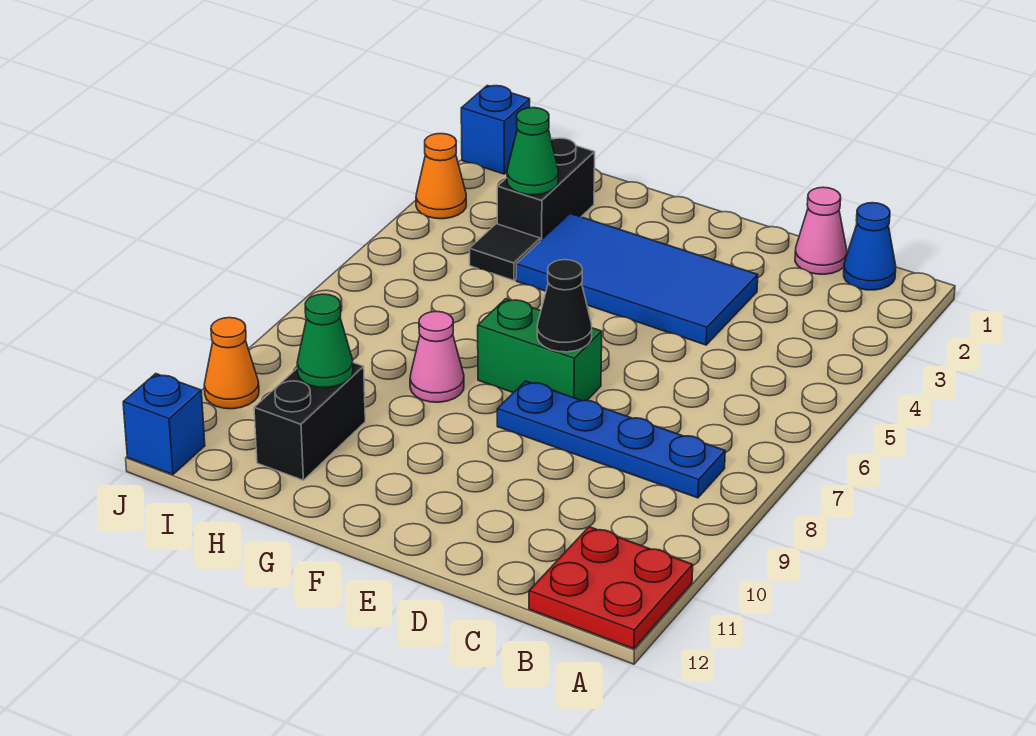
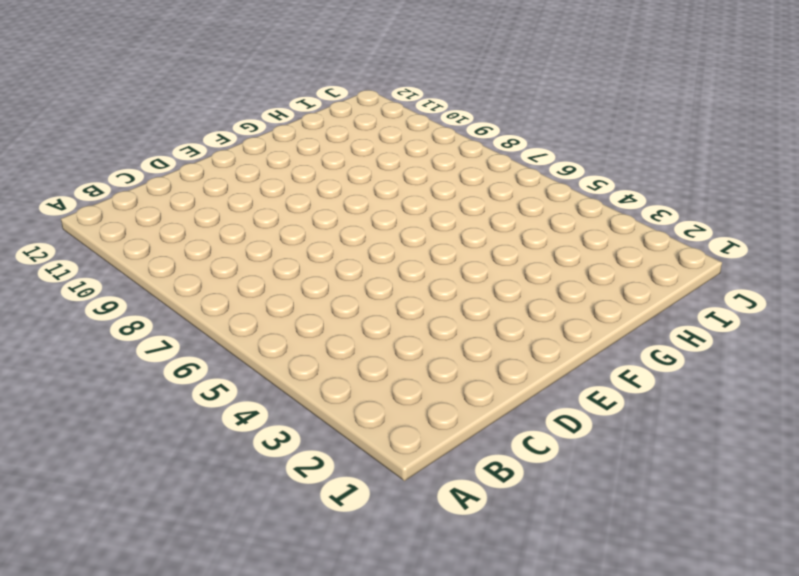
none -> red 2x2 plate [529,527,693,649]
none -> blue 1x1 cone [844,203,896,290]
none -> blue 1x4 plate [497,381,725,498]

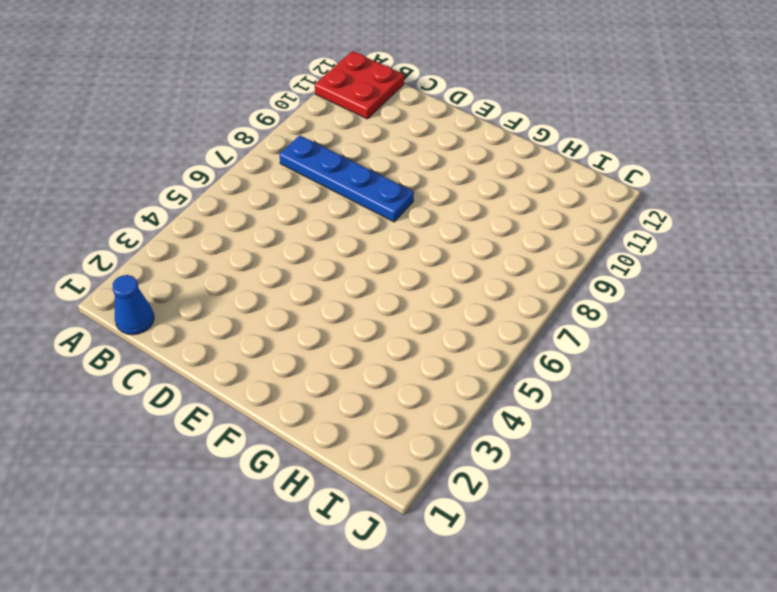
none -> pink 1x1 cone [795,187,847,274]
none -> blue 2x4 tile [516,214,758,345]
none -> green 1x2 brick [478,299,602,401]

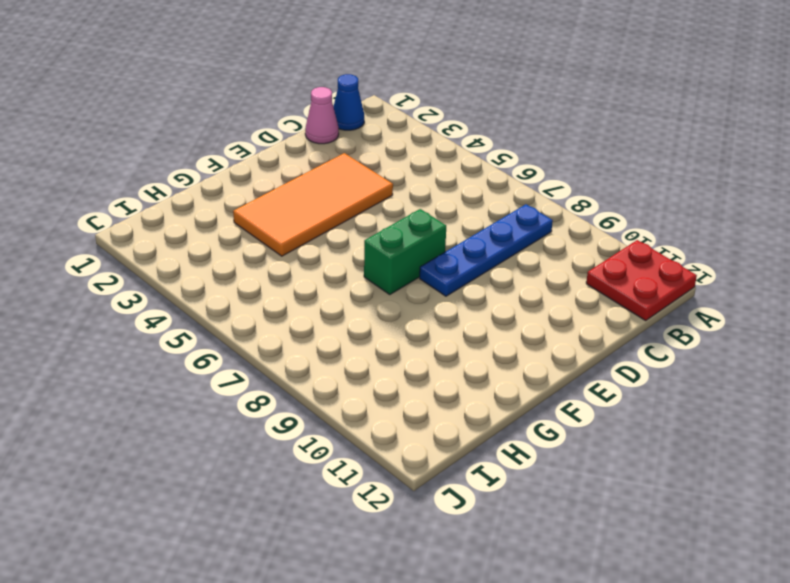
orange 2x4 tile [233,153,393,256] -> blue 2x4 tile [516,214,758,345]
none -> pink 1x1 cone [410,311,464,402]
none -> black 1x2 brick [497,138,595,241]
none -> black 1x1 tile [469,224,540,280]

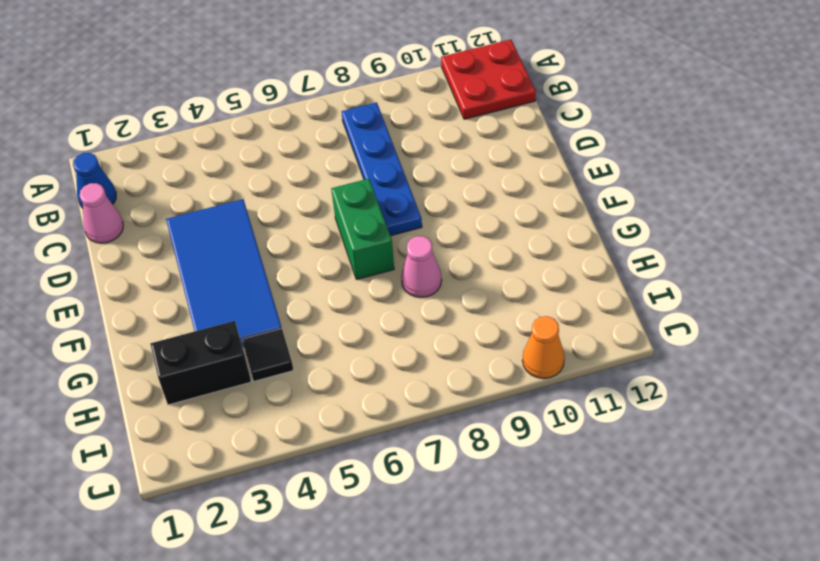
none -> black 1x2 brick [254,363,365,480]
none -> blue 1x1 brick [461,86,530,174]
none -> orange 1x1 cone [416,134,466,219]

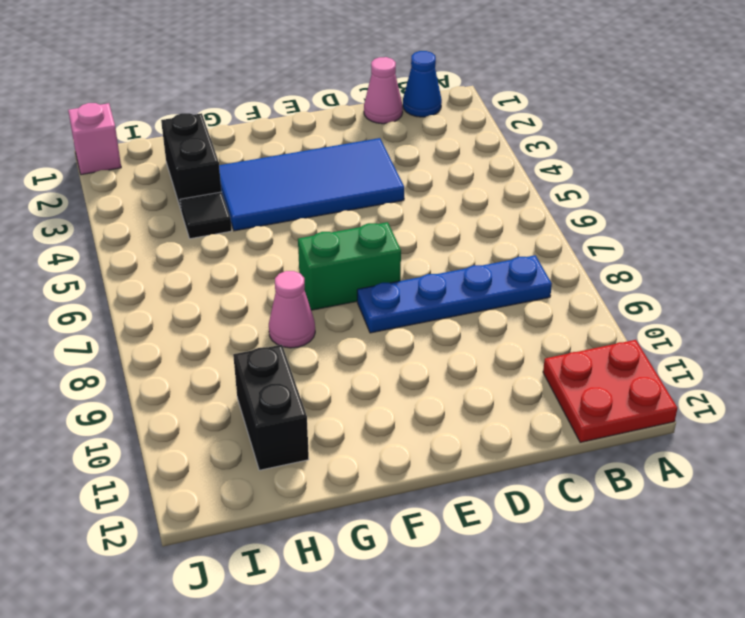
pink 1x1 brick [68,103,121,175] -> blue 1x1 brick [461,86,530,174]
none -> orange 1x1 cone [416,134,466,219]
none -> orange 1x1 cone [204,318,259,409]
none -> blue 1x1 brick [123,374,205,475]

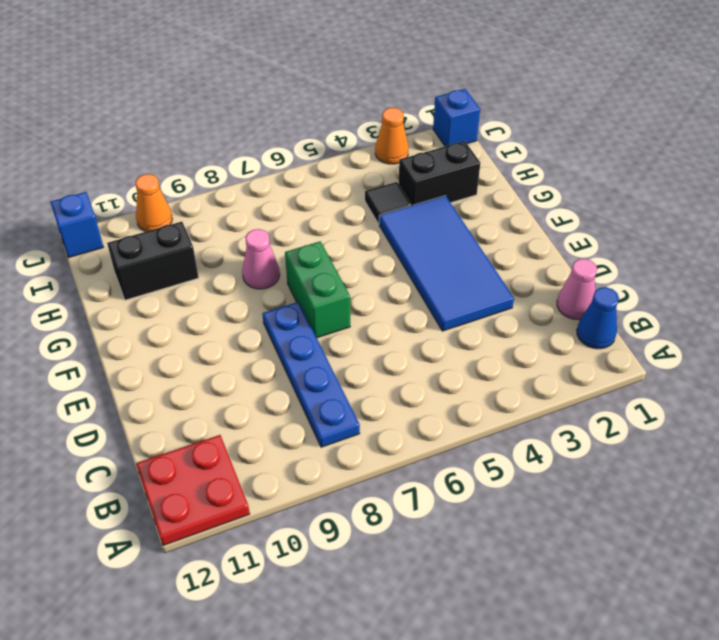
none -> black 1x1 cone [537,260,592,352]
none -> green 1x1 cone [507,108,558,195]
none -> green 1x1 cone [297,294,353,388]

